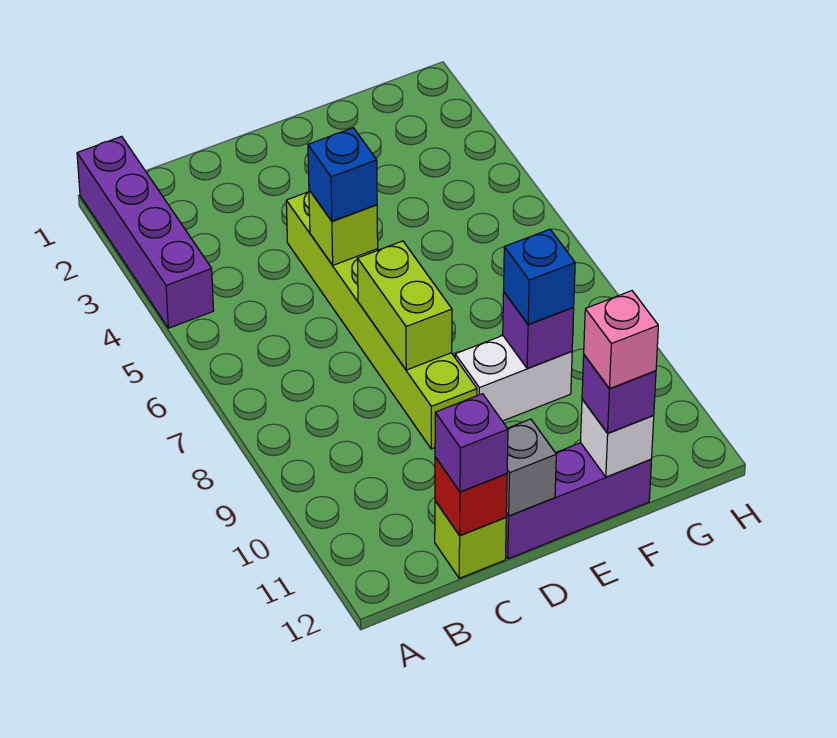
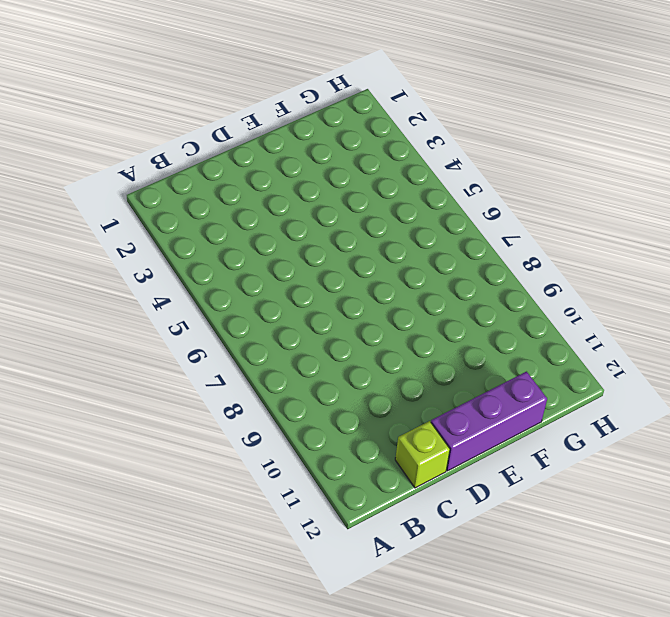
none -> purple 1x4 brick [77,136,214,328]
none -> lime 1x6 brick [286,192,477,449]
none -> white 1x2 brick [455,336,572,421]

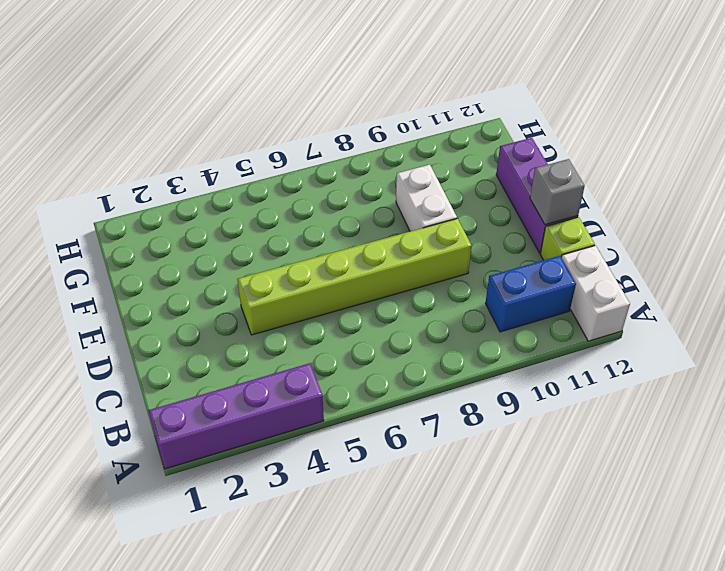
white 1x2 brick [561,246,630,341] -> none
blue 1x2 brick [485,256,576,332] -> none
none -> red 1x1 brick [435,457,507,535]
none -> lime 1x1 brick [309,190,378,265]
none -> lime 1x2 brick [357,241,452,370]

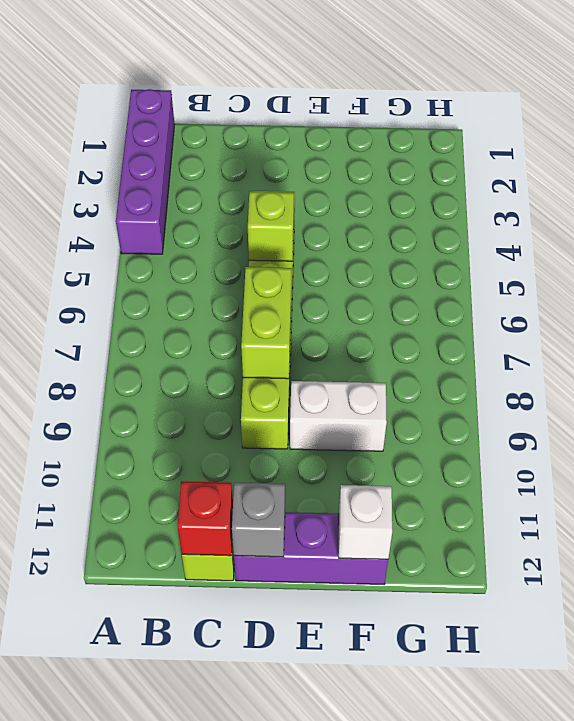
none -> purple 1x1 brick [503,292,574,368]
none -> purple 1x1 brick [435,394,508,492]
none -> blue 1x1 brick [308,128,377,221]

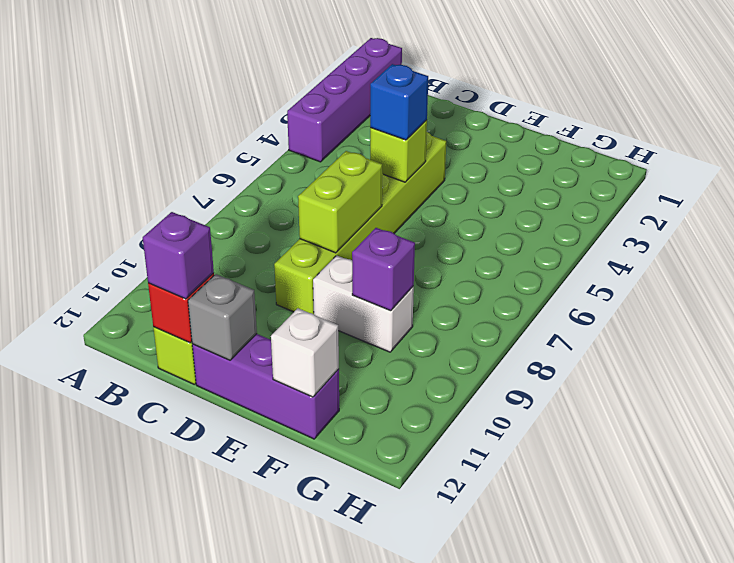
none -> blue 1x1 brick [504,229,575,325]
none -> purple 1x1 brick [582,355,656,433]
none -> pink 1x1 brick [584,291,658,388]

